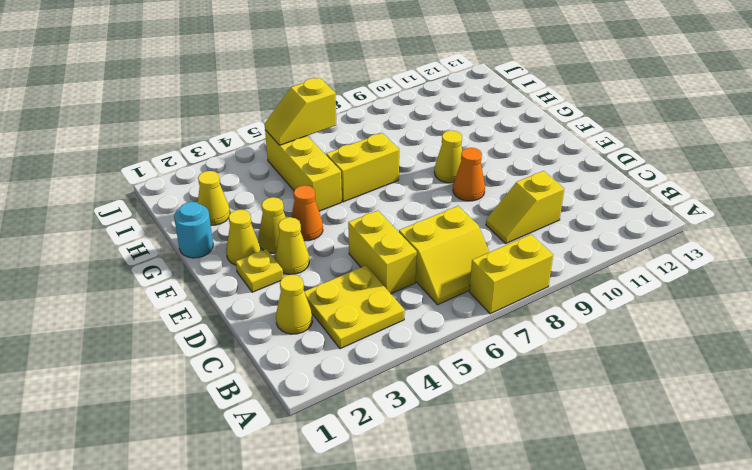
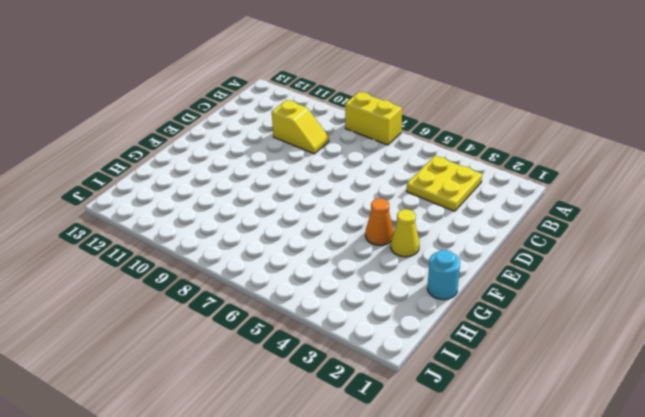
none -> yellow 2x2 slope [399,206,489,305]
none -> yellow 1x1 cone [276,274,313,334]
none -> yellow 1x2 brick [348,210,417,294]

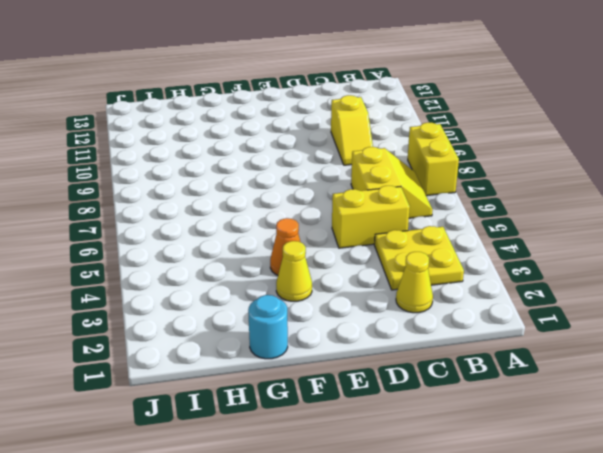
none -> yellow 1x1 plate [236,249,283,292]
none -> yellow 1x1 cone [275,217,309,274]
none -> orange 1x1 cone [453,148,485,201]

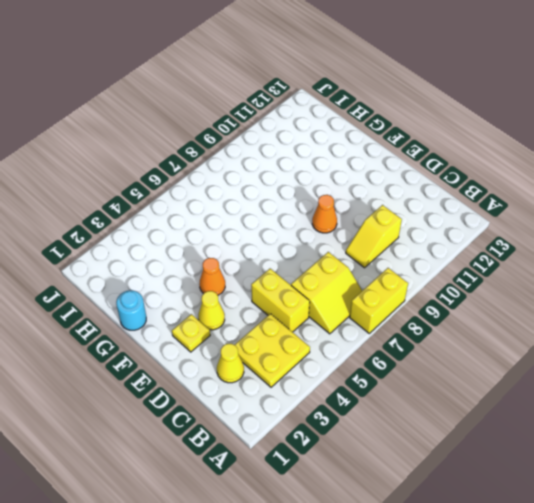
none -> yellow 1x1 cone [226,209,261,265]
none -> yellow 1x1 cone [259,197,286,253]
none -> yellow 1x1 cone [434,130,462,183]

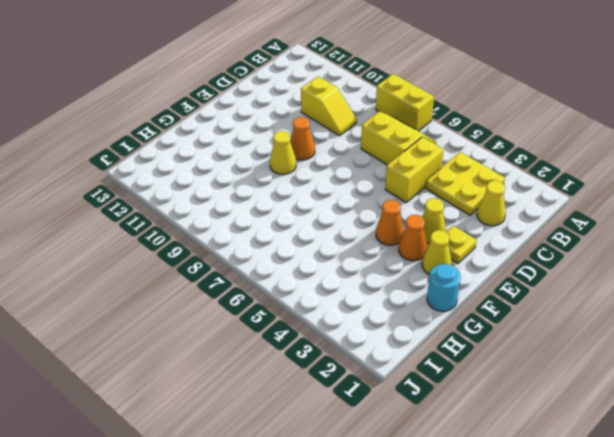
orange 1x1 cone [399,215,428,261] -> yellow 1x1 cone [259,197,286,253]
none -> yellow 1x3 brick [265,130,342,211]
none -> yellow 1x2 brick [326,133,399,202]
none -> yellow 1x1 cone [198,171,230,225]

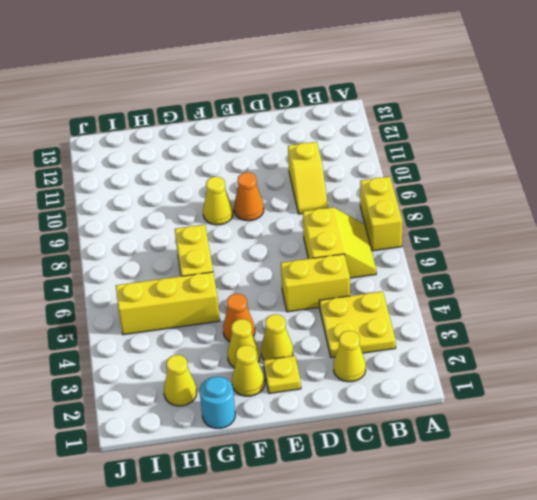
none -> yellow 1x2 slope [265,78,336,145]

